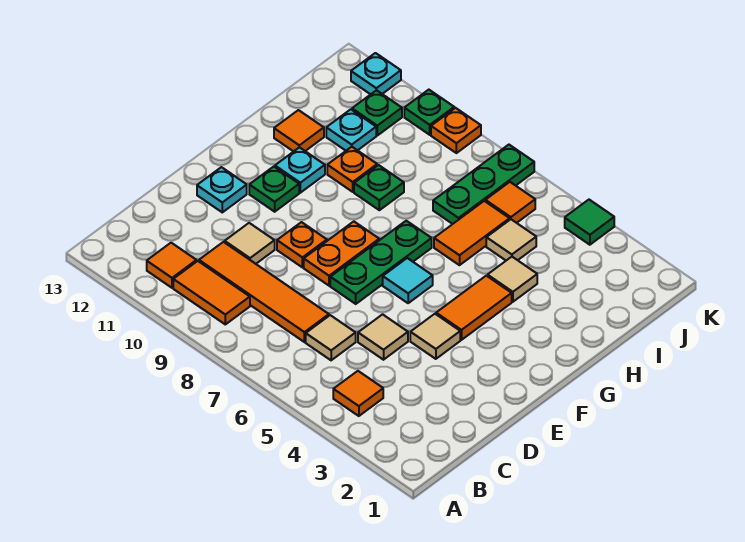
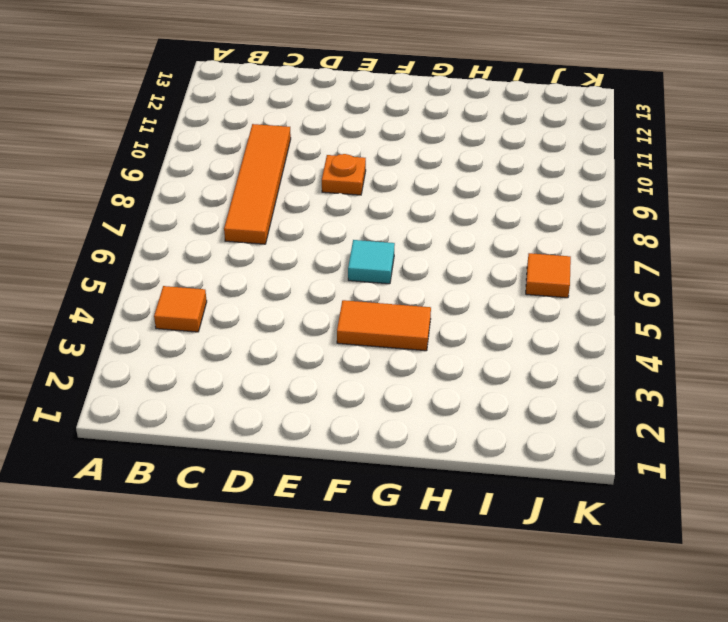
none -> orange 1x2 tile [173,261,250,324]
none -> orange 1x1 tile [147,243,196,288]
none -> tan 1x1 tile [306,315,356,360]
none -> tan 1x1 tile [358,314,408,360]

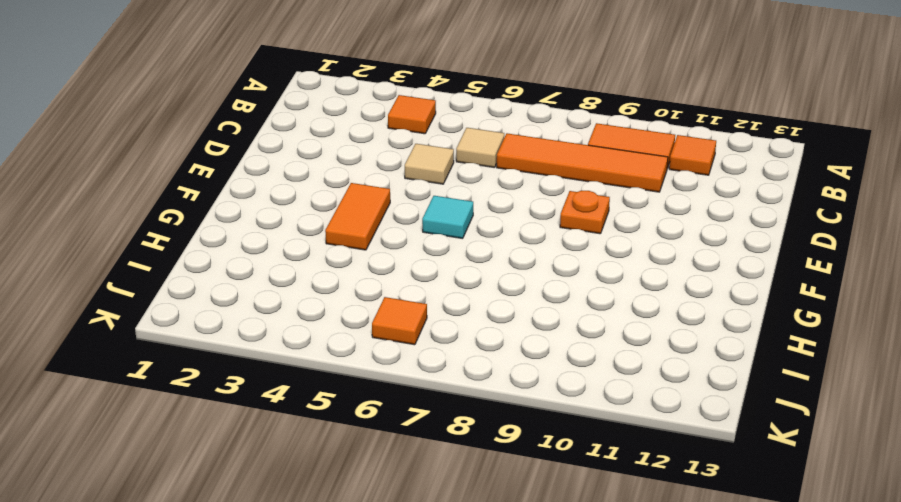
none -> tan 1x1 tile [225,223,275,264]
none -> tan 1x1 tile [410,314,460,359]
none -> green 1x3 plate [330,221,432,304]
none -> orange 1x2 plate [304,222,379,286]

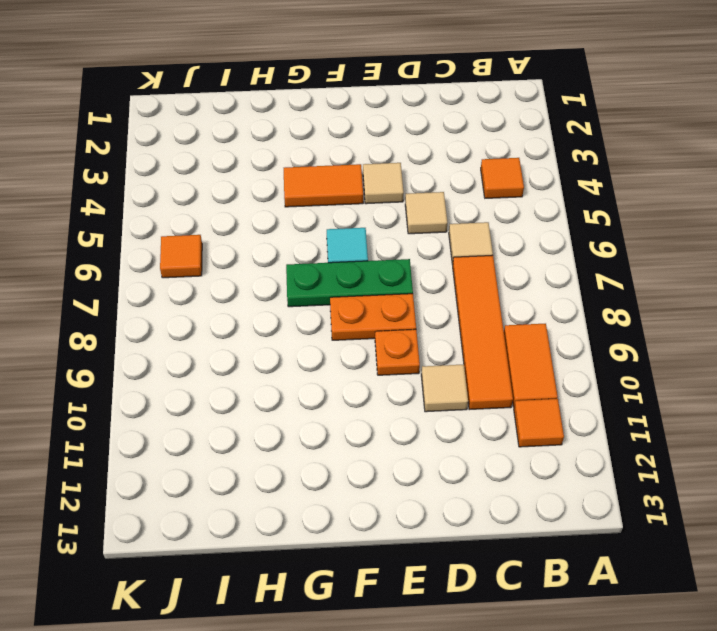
none -> cyan 1x1 plate [197,167,247,212]
none -> green 1x1 plate [249,167,299,212]
none -> cyan 1x1 plate [275,147,325,193]
none -> tan 1x1 tile [488,257,537,302]

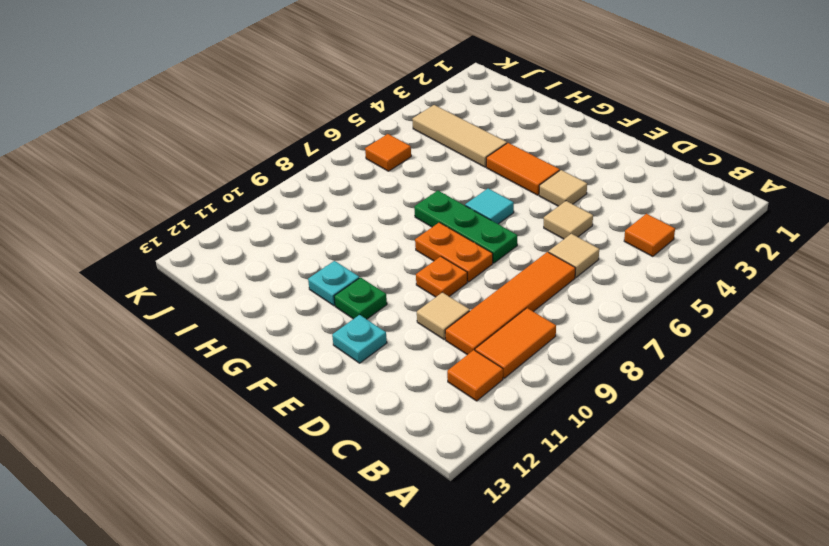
tan 1x3 tile [412,105,507,167] -> tan 1x1 tile [488,257,537,302]
none -> orange 1x2 tile [434,201,510,265]
none -> green 1x1 plate [354,165,404,210]
none -> orange 1x1 plate [327,147,377,192]
none -> orange 1x1 tile [274,110,324,151]

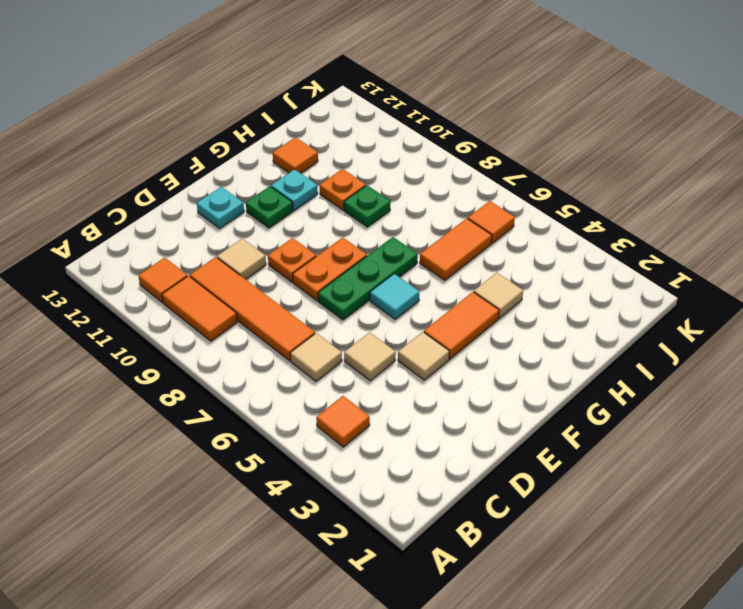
none -> tan 1x1 tile [486,219,536,260]
none -> green 1x3 plate [433,145,534,224]
none -> cyan 1x1 plate [326,109,376,151]
none -> green 1x1 plate [352,90,402,135]

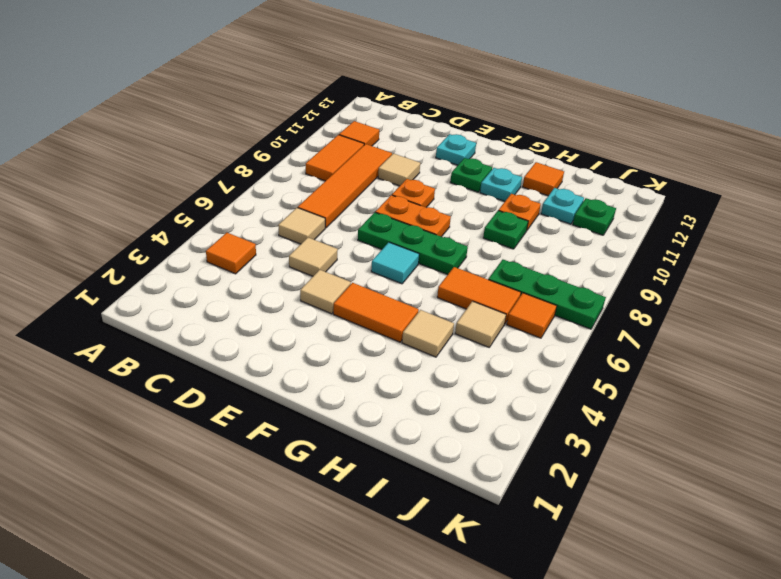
none -> green 1x1 tile [565,200,614,245]
none -> orange 1x1 plate [431,108,481,153]
none -> green 1x1 plate [404,90,454,135]
none -> cyan 1x1 plate [351,53,401,94]

